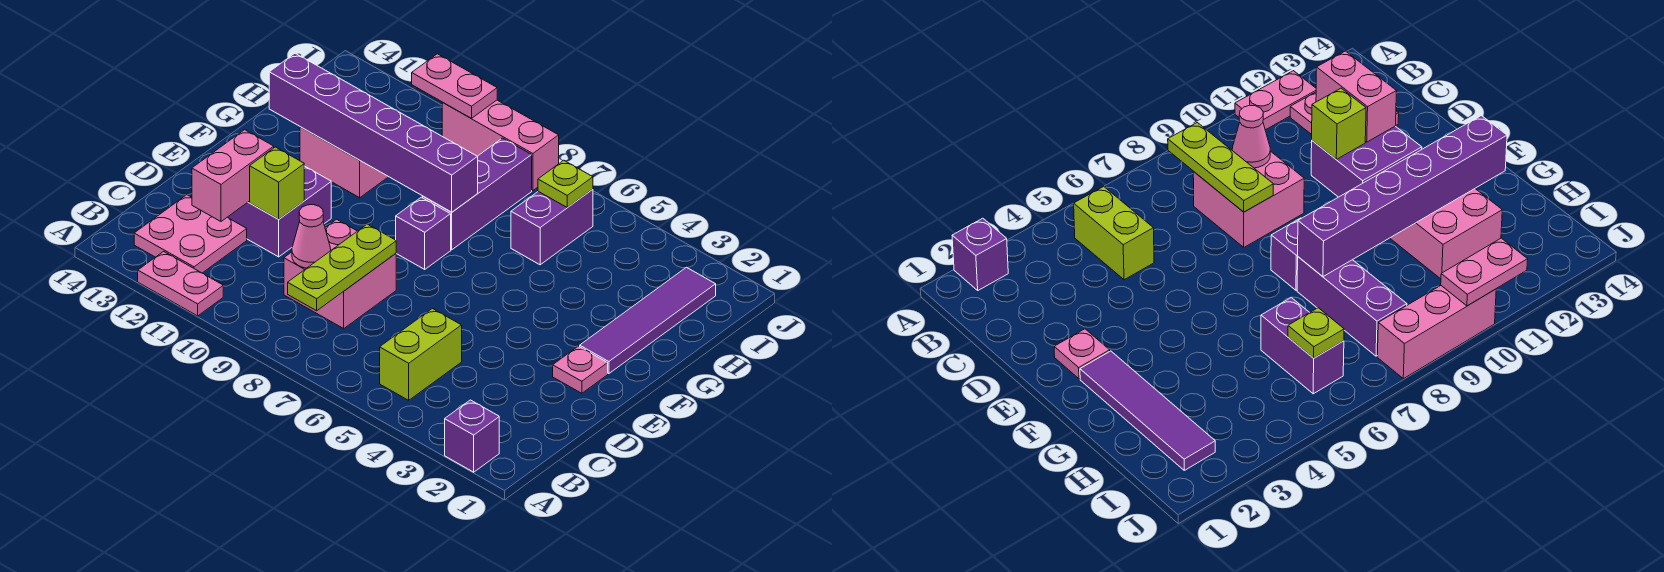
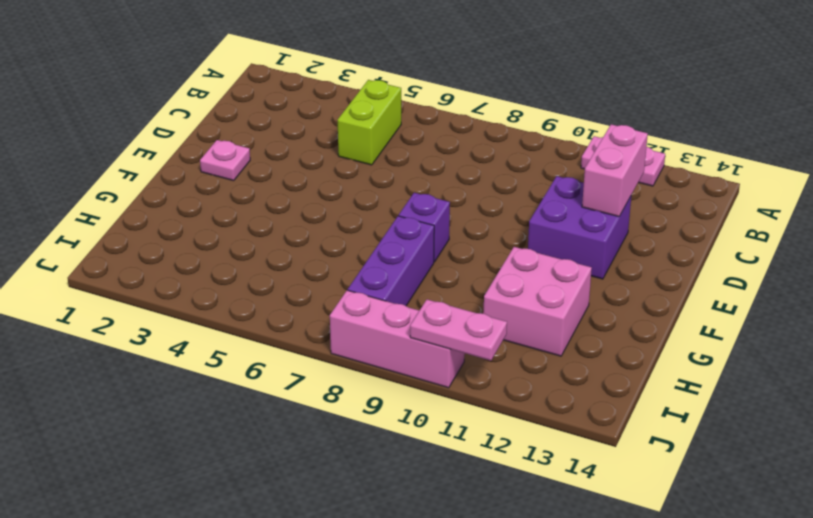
none -> purple 1x1 brick [445,400,499,472]
none -> pink 2x2 plate [134,195,247,273]
none -> pink 2x2 brick [284,219,396,328]

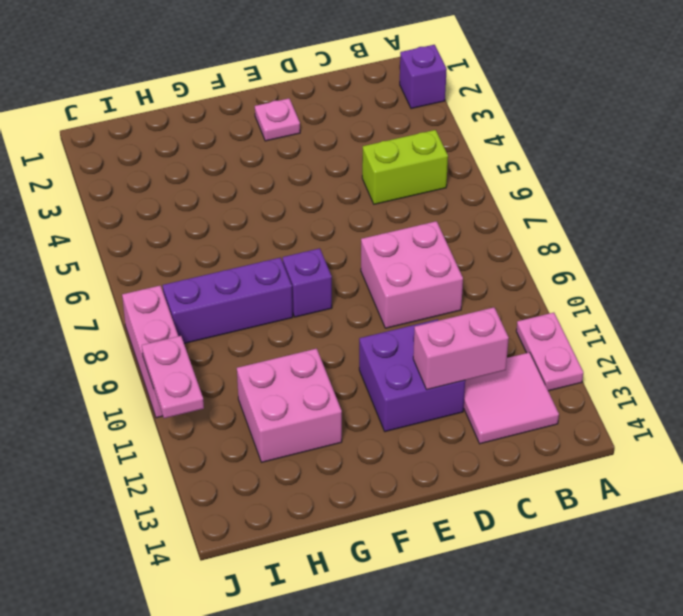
pink 2x2 tile [464,352,559,444] -> pink 2x2 plate [134,195,247,273]
none -> purple 1x4 tile [579,267,716,374]
none -> purple 1x2 brick [511,189,593,265]
none -> lime 1x3 plate [288,224,396,311]

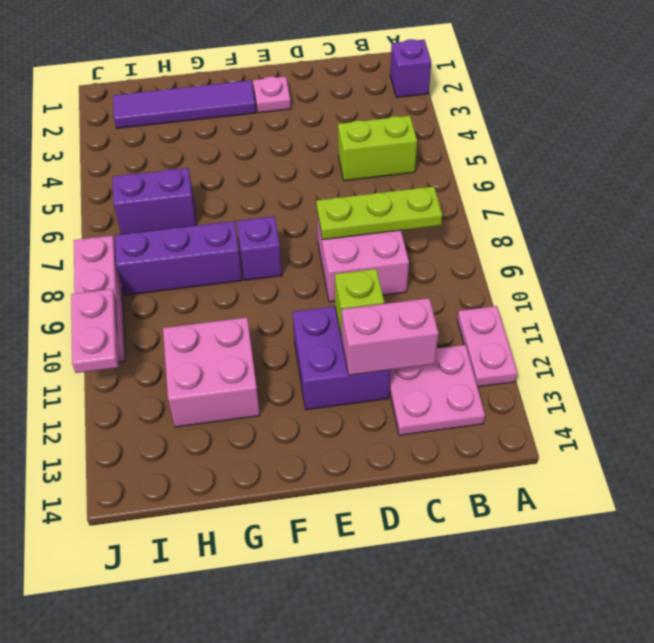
none -> pink 1x1 cone [292,205,331,268]
none -> purple 1x6 brick [269,53,478,212]
none -> lime 1x1 plate [538,160,593,207]

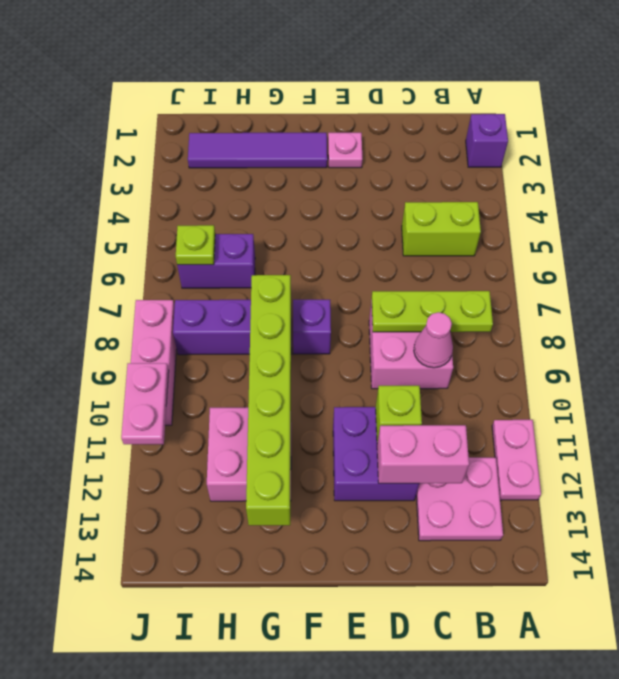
lime 1x6 brick [246,275,291,525] -> purple 1x6 brick [269,53,478,212]

